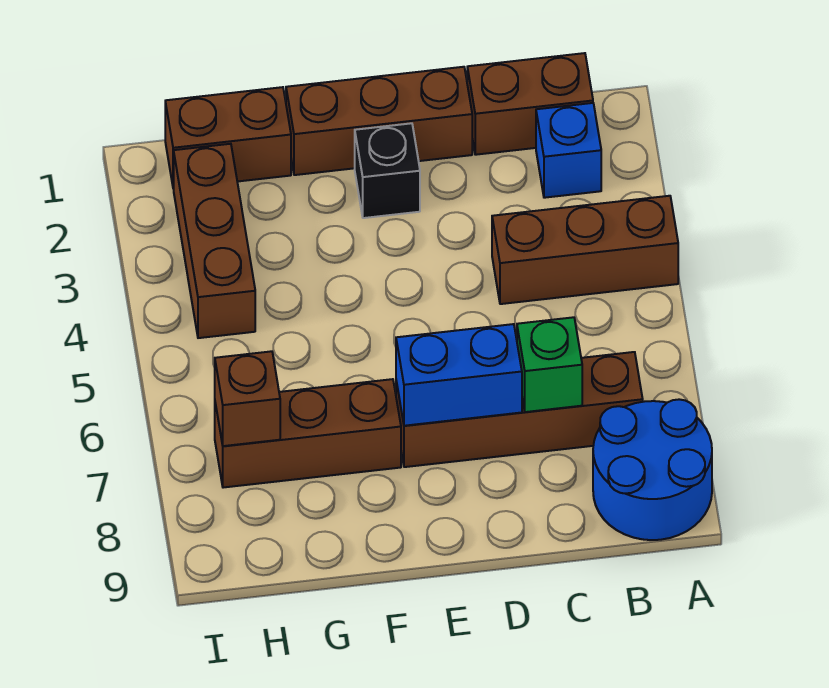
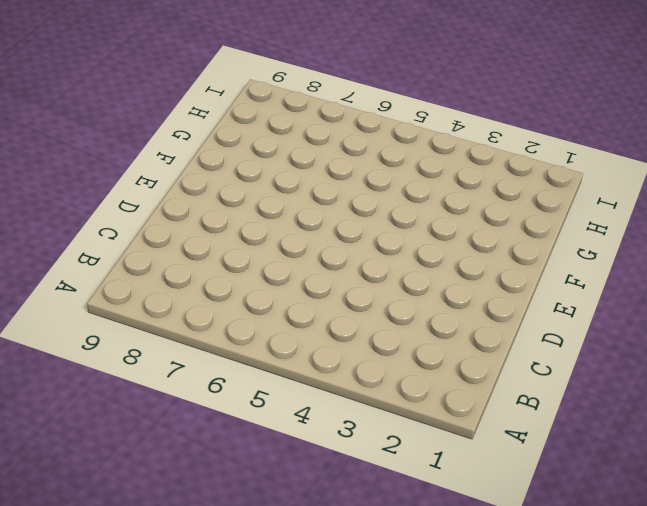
none -> brown 1x3 brick [492,196,678,304]
none -> blue 2x2 round brick [593,399,712,540]
none -> brown 1x2 brick [467,53,593,155]

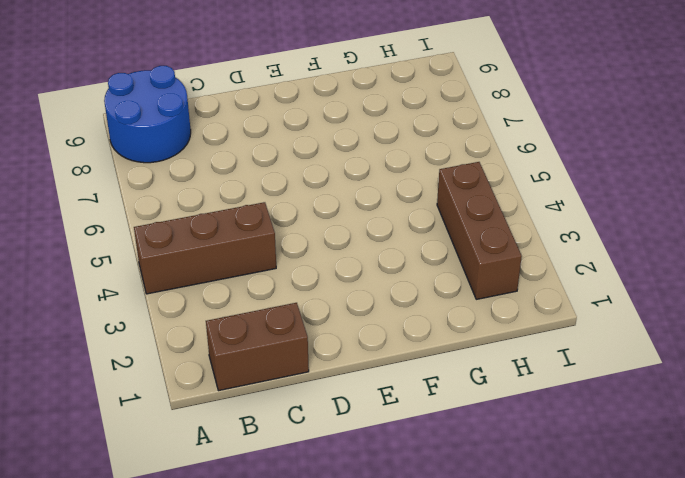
none -> blue 1x1 brick [536,103,601,198]
none -> brown 1x4 brick [396,352,643,467]
none -> brown 1x3 brick [286,67,472,175]

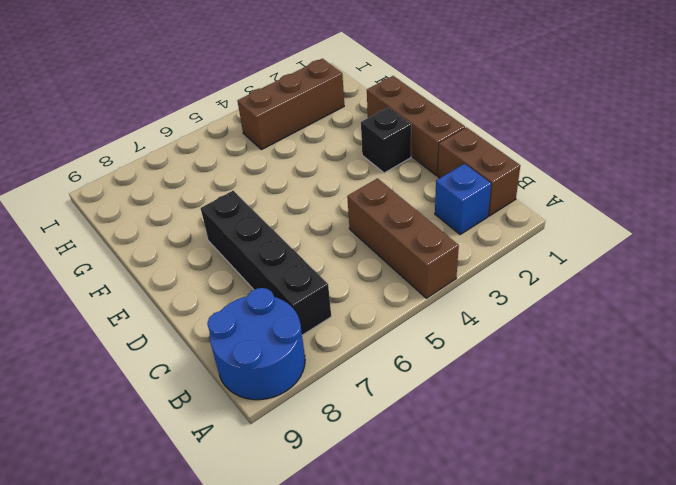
black 1x4 brick [201,191,331,335] -> brown 1x4 brick [396,352,643,467]
none -> brown 1x3 brick [215,379,401,488]
none -> brown 1x2 brick [165,87,291,189]
none -> green 1x1 brick [517,317,582,412]

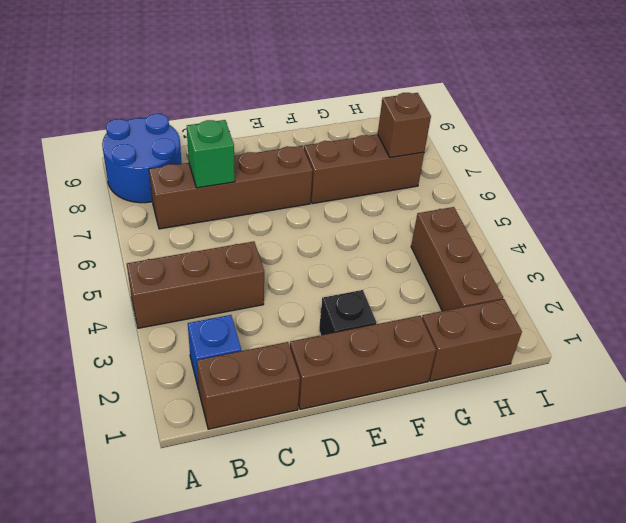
none -> blue 1x2 brick [396,324,522,426]

